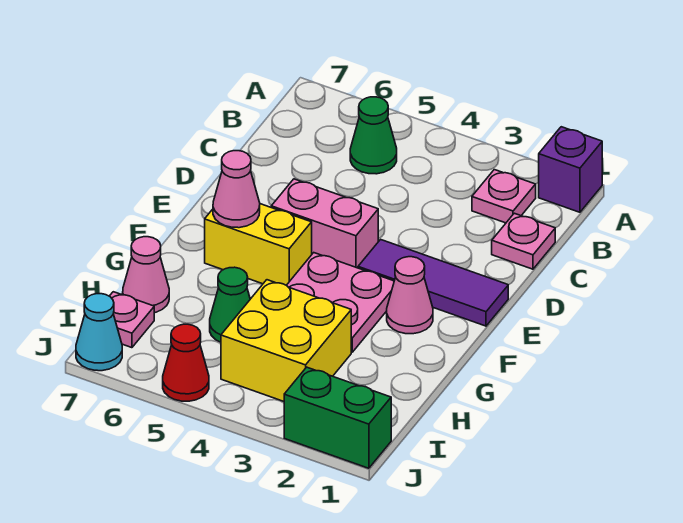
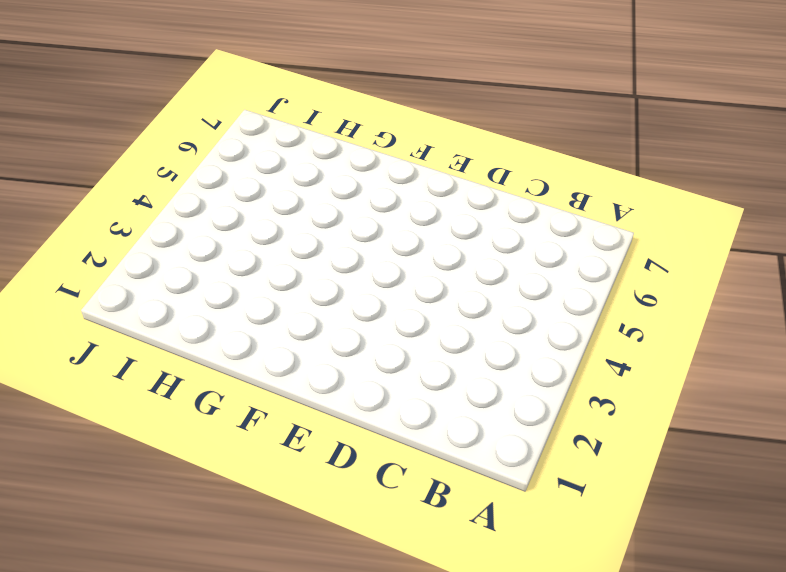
none -> purple 1x1 brick [539,127,602,212]
none -> pink 1x1 plate [472,170,536,223]
none -> green 1x1 cone [350,97,397,174]

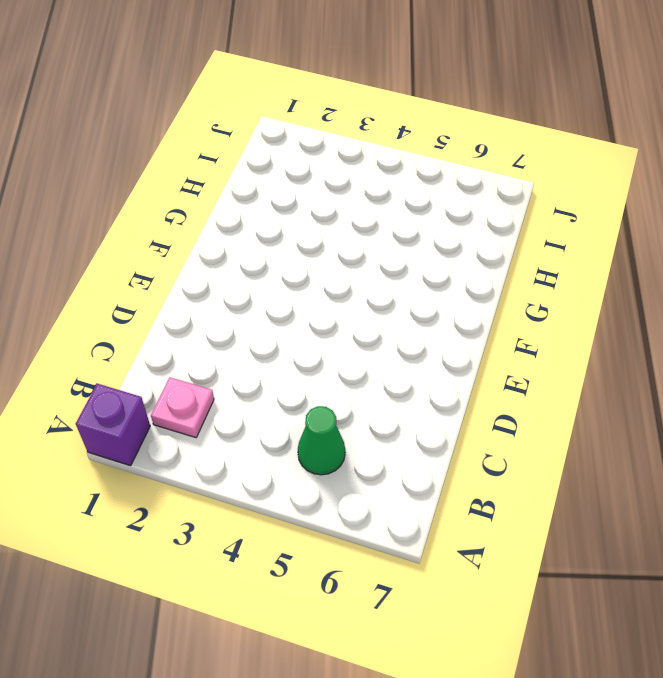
none -> pink 1x1 plate [492,213,555,269]
none -> purple 1x3 tile [358,239,508,326]
none -> pink 1x2 brick [271,179,378,268]

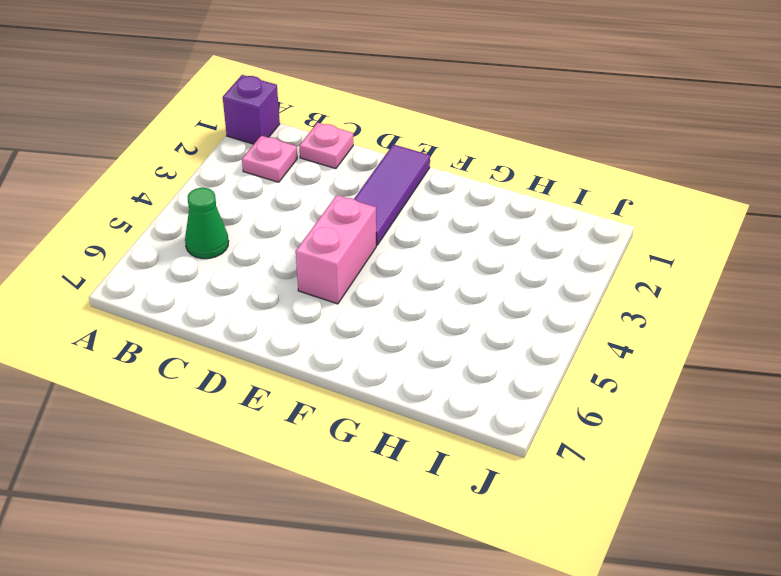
none -> pink 1x1 cone [387,257,433,334]
none -> pink 2x2 plate [287,253,394,352]
none -> yellow 1x2 brick [205,204,312,285]

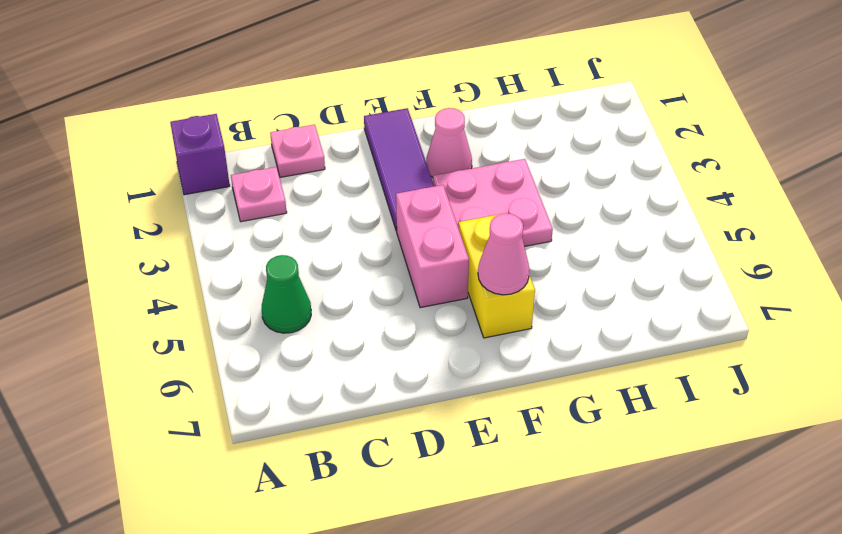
none -> yellow 2x2 brick [221,280,351,401]
none -> green 1x1 cone [210,267,250,342]
none -> pink 1x1 cone [123,237,169,313]

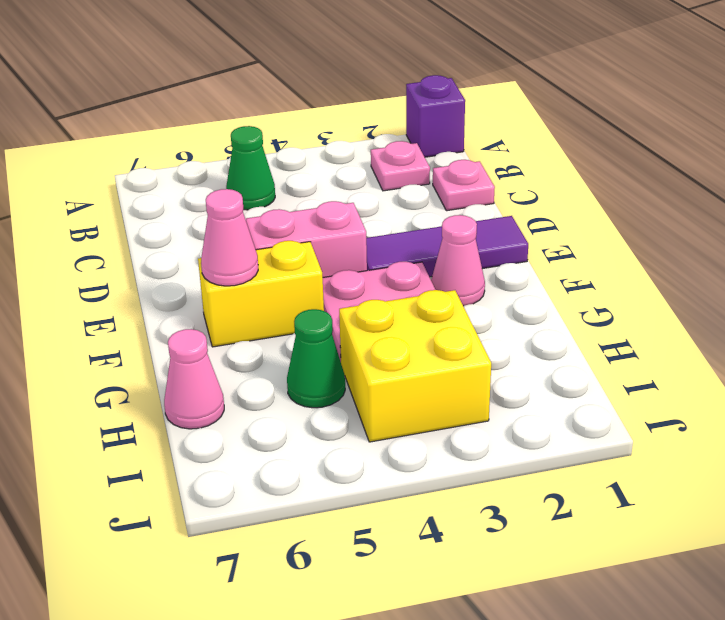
none -> pink 1x1 plate [110,292,154,348]
none -> green 1x2 brick [284,367,391,468]
none -> red 1x1 cone [163,324,209,401]

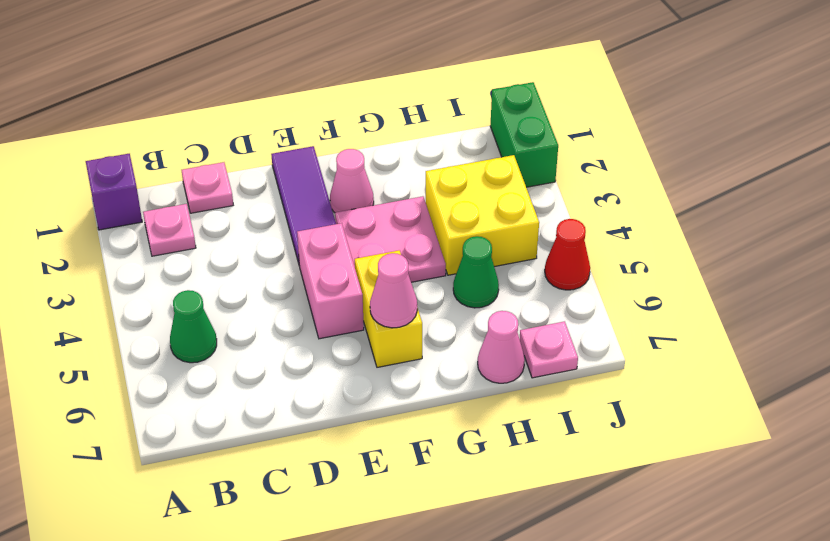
none -> cyan 1x1 cone [76,294,122,371]

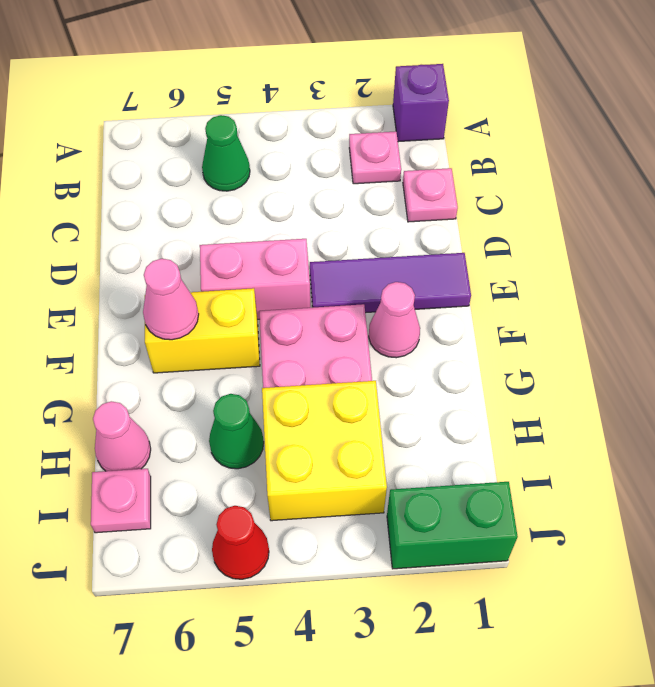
none -> cyan 1x1 cone [76,294,122,371]

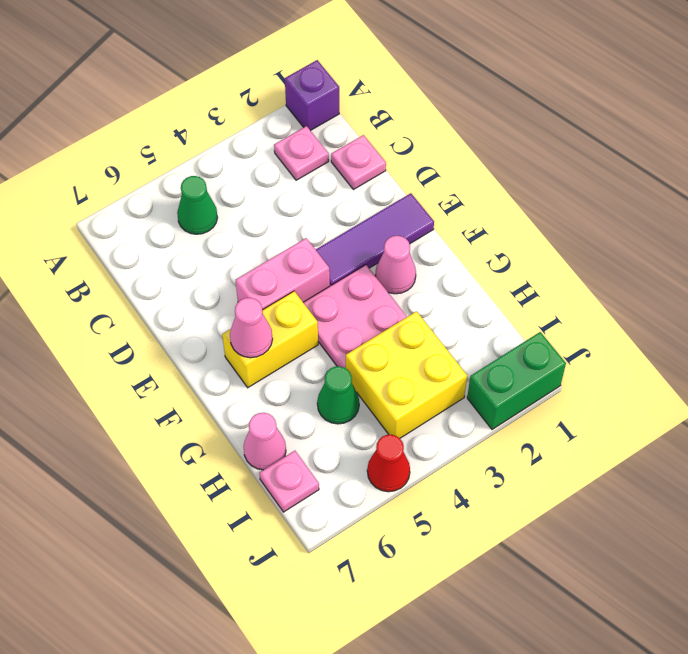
none -> cyan 1x1 cone [76,294,122,371]

